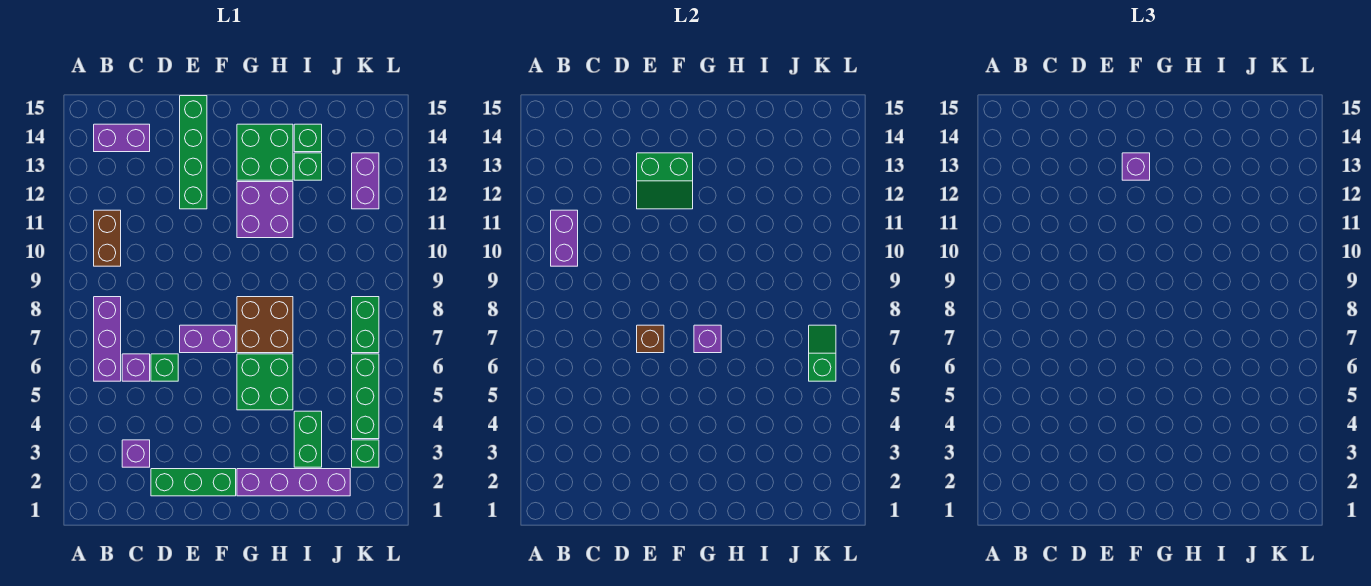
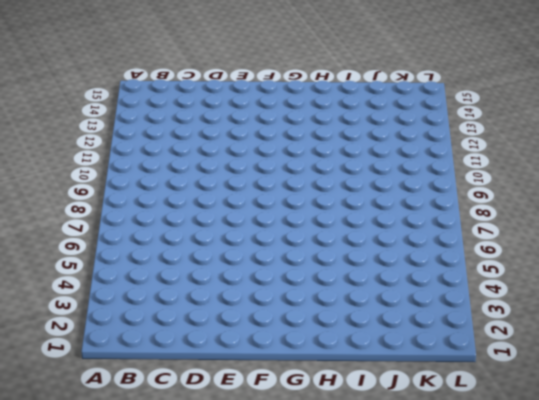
none -> purple 1x3 brick [94,297,121,381]
none -> brown 1x2 brick [94,210,121,266]
none -> purple 1x2 brick [94,124,150,152]

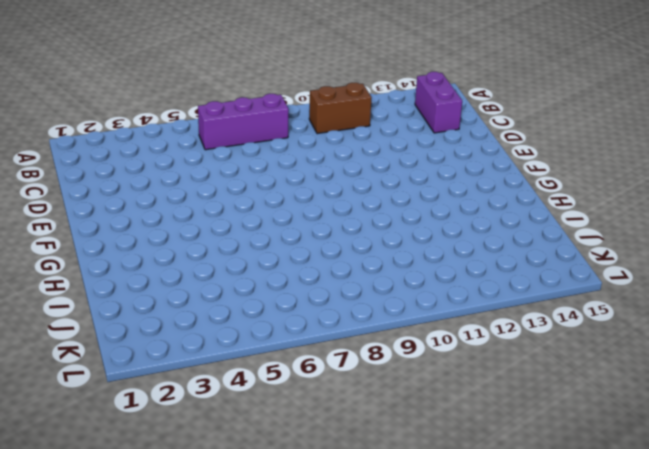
none -> purple 1x1 brick [122,440,150,467]
none -> purple 1x1 brick [122,354,150,381]
none -> green 1x3 brick [151,469,236,496]

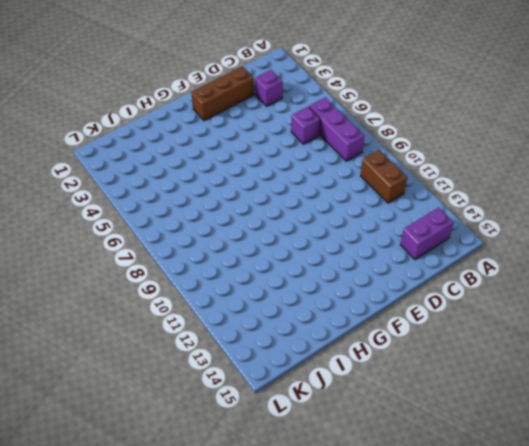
brown 1x3 brick [191,66,254,120] -> green 1x3 brick [151,469,236,496]
none -> green 1x1 brick [151,354,178,381]
none -> purple 1x2 brick [180,325,236,353]
none -> green 1x4 brick [180,96,207,209]

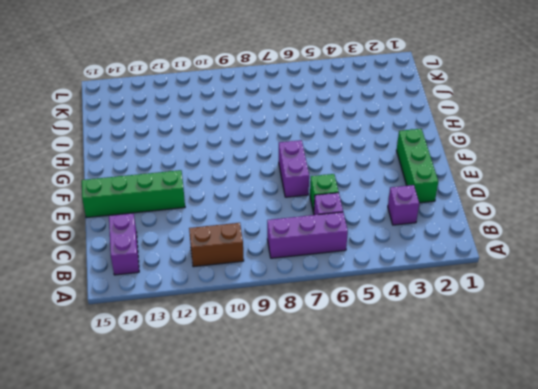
none -> purple 1x4 brick [237,469,350,496]
none -> green 2x2 brick [237,354,293,410]
none -> brown 2x2 brick [237,297,293,353]

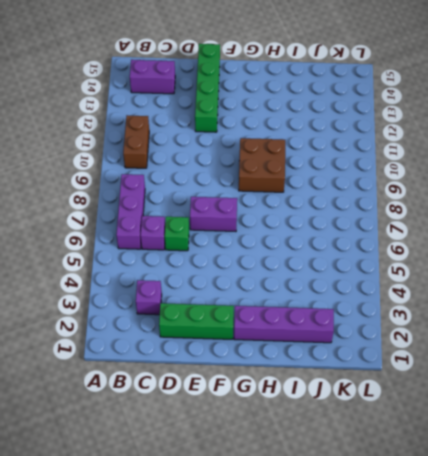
brown 2x2 brick [239,138,285,192] -> brown 2x2 brick moved to [237,297,293,353]
none -> green 2x2 brick [237,354,293,410]
none -> purple 2x2 brick [237,182,293,238]
none -> green 2x2 brick [237,124,293,180]

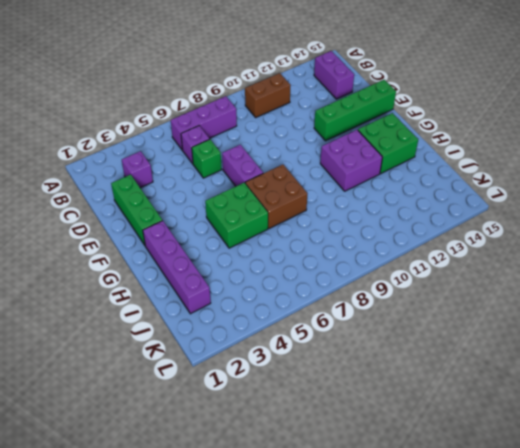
none -> green 1x2 brick [294,411,322,467]
none -> green 1x1 brick [294,153,322,180]
none -> green 1x1 brick [294,124,322,152]

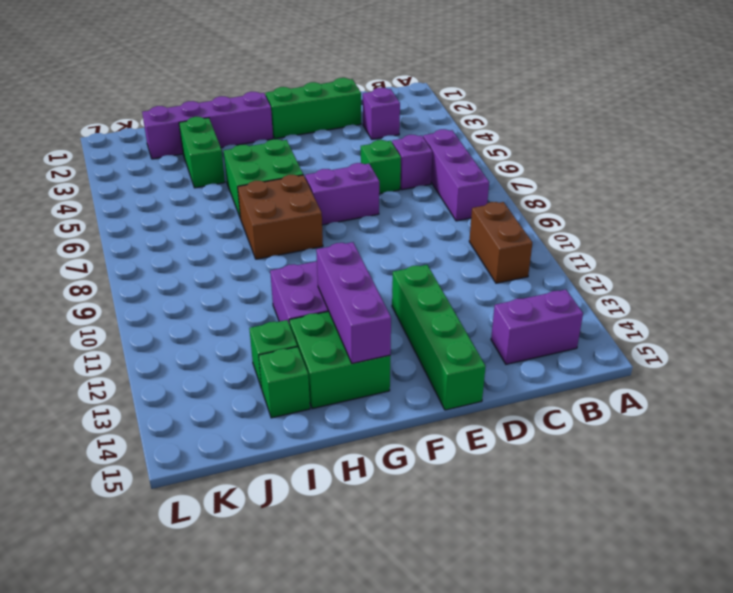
purple 1x3 brick [316,242,391,364] -> none
none -> green 1x1 brick [352,440,379,467]
none -> green 1x3 brick [352,354,379,439]
none -> green 1x2 brick [352,297,379,353]

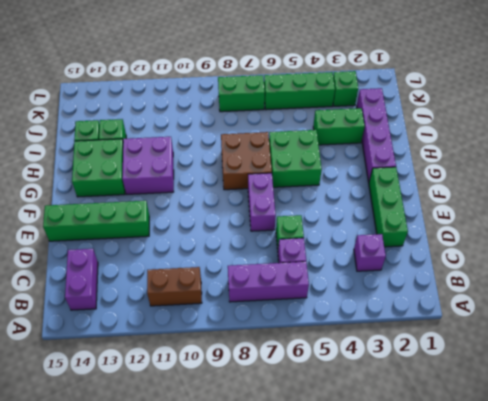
none -> purple 1x2 brick [352,153,379,209]
none -> purple 1x2 brick [551,210,578,266]
none -> brown 1x1 brick [637,325,664,353]

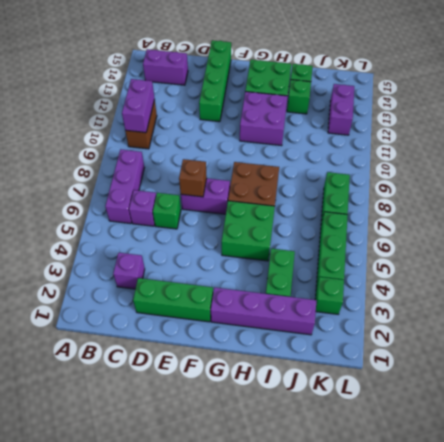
none -> green 2x2 slope [637,153,693,209]
none -> purple 1x1 brick [694,325,721,353]
none -> green 1x2 slope [809,325,836,381]

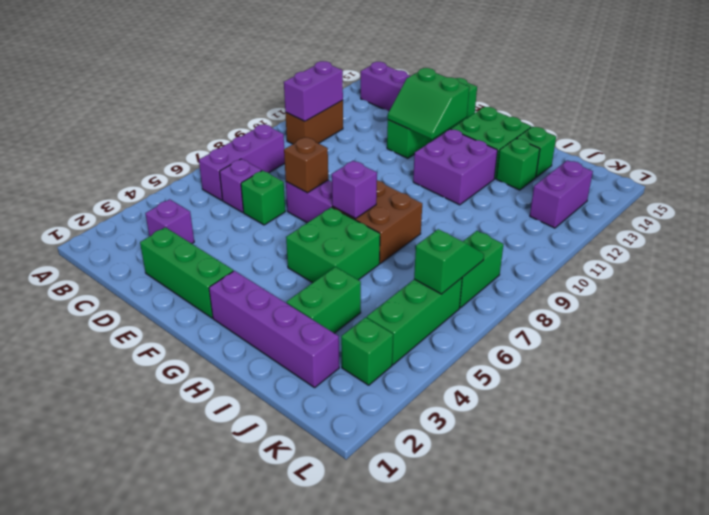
none -> purple 1x1 brick [1122,153,1150,180]

